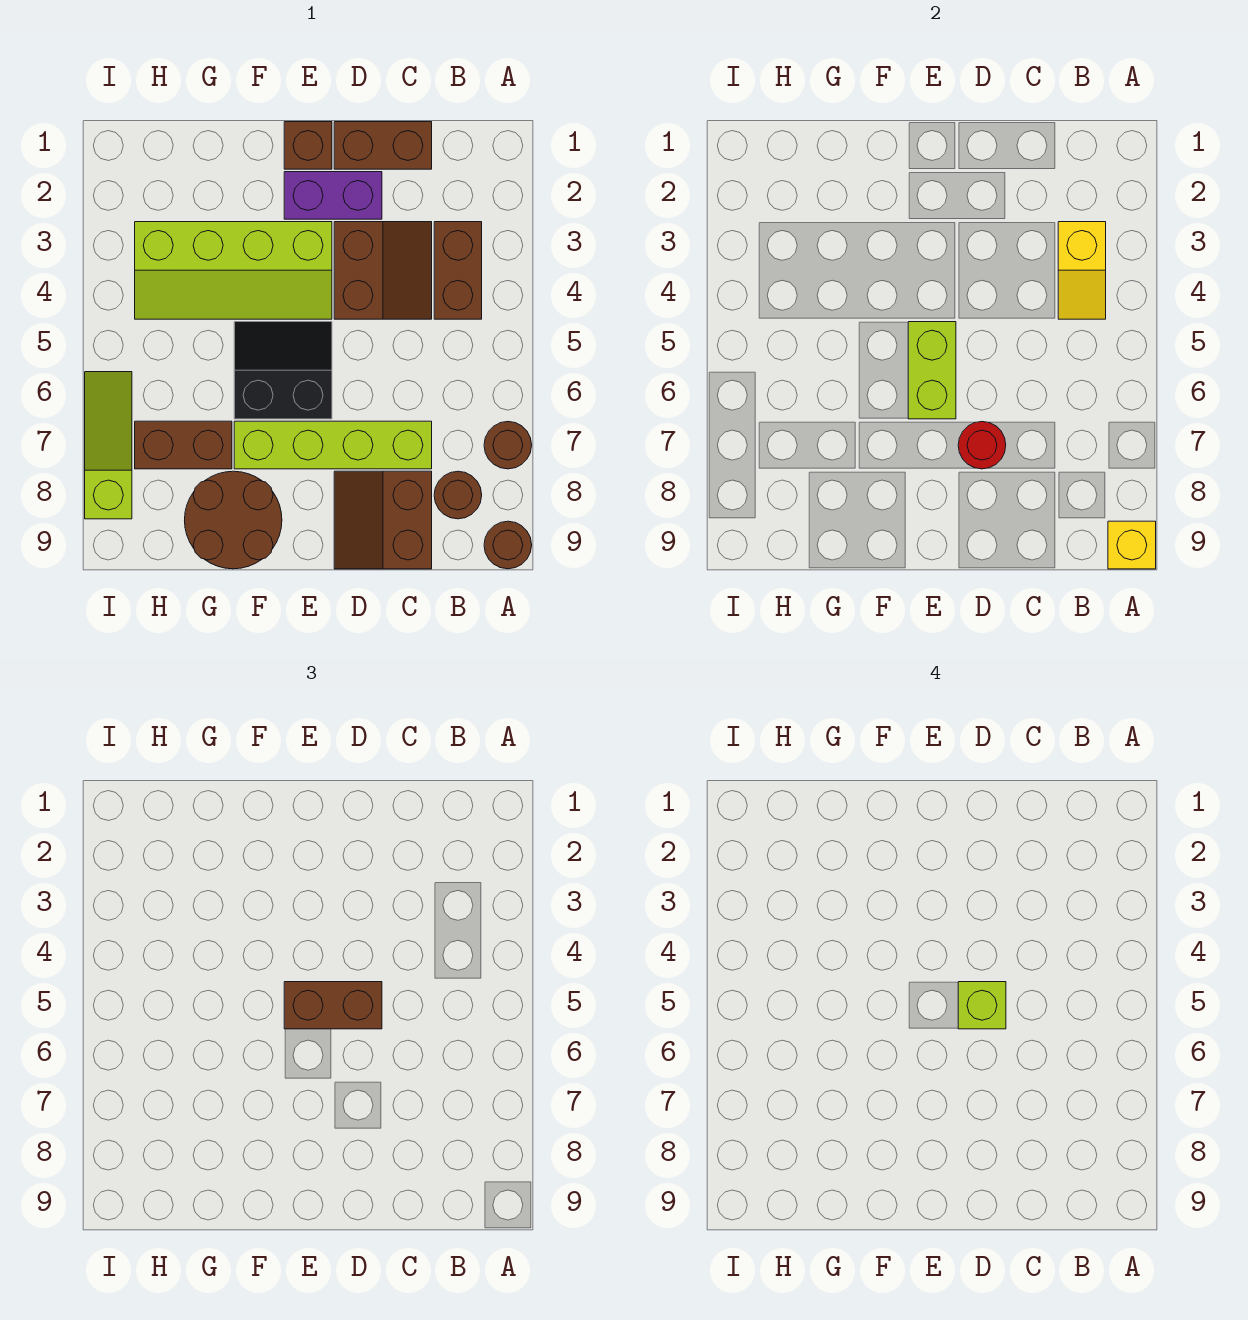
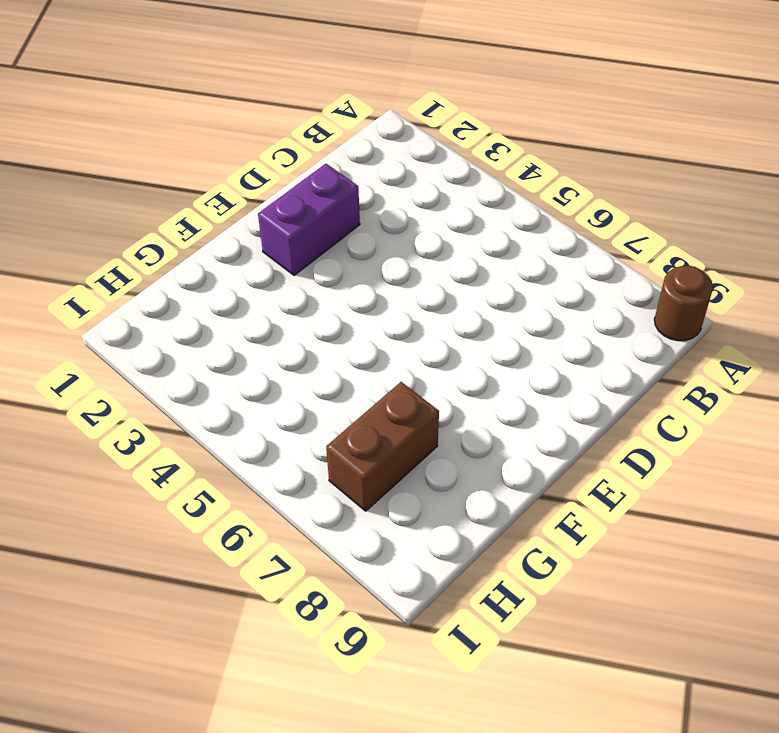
none -> brown 1x1 round brick [484,422,532,469]
none -> brown 1x2 brick [434,222,482,319]
none -> brown 1x1 round brick [434,471,482,519]

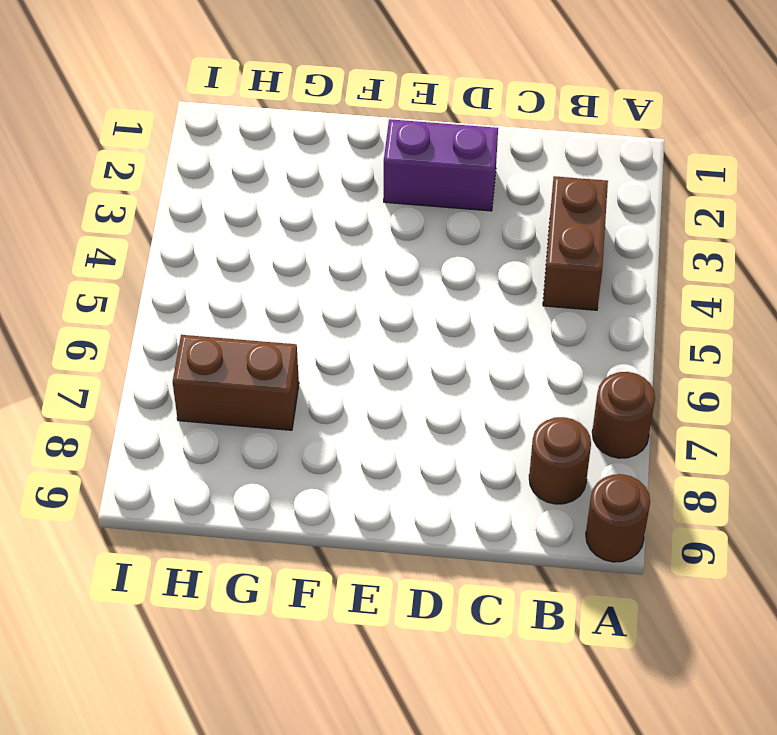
none -> brown 1x2 brick [334,122,432,169]
none -> brown 2x2 slope [334,222,432,319]
none -> lime 1x4 brick [234,421,432,469]

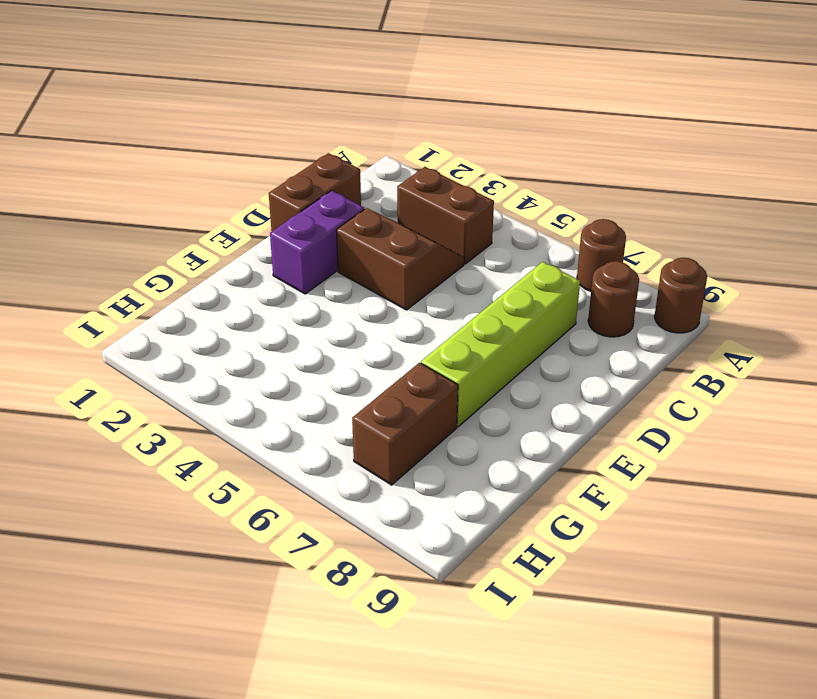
none -> brown 2x2 slope [334,471,432,569]
none -> brown 1x1 brick [284,122,332,169]
none -> lime 2x4 slope [135,222,332,319]

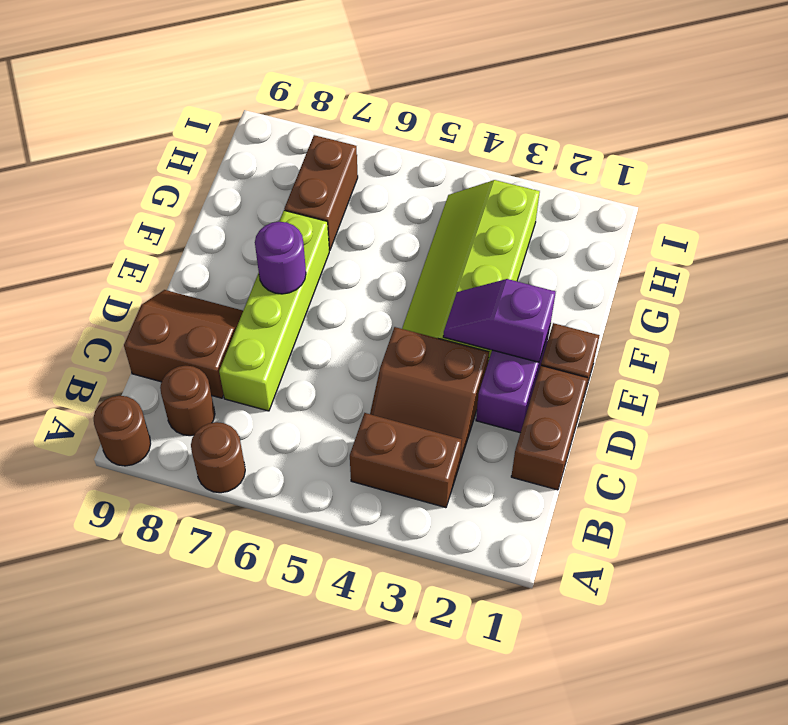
purple 1x2 slope [443,279,556,362] -> none
purple 1x1 round brick [255,222,306,294] -> none
none -> black 2x2 slope [234,322,332,419]
none -> brown 2x2 round brick [185,471,282,569]
none -> lime 1x3 slope [85,372,132,519]

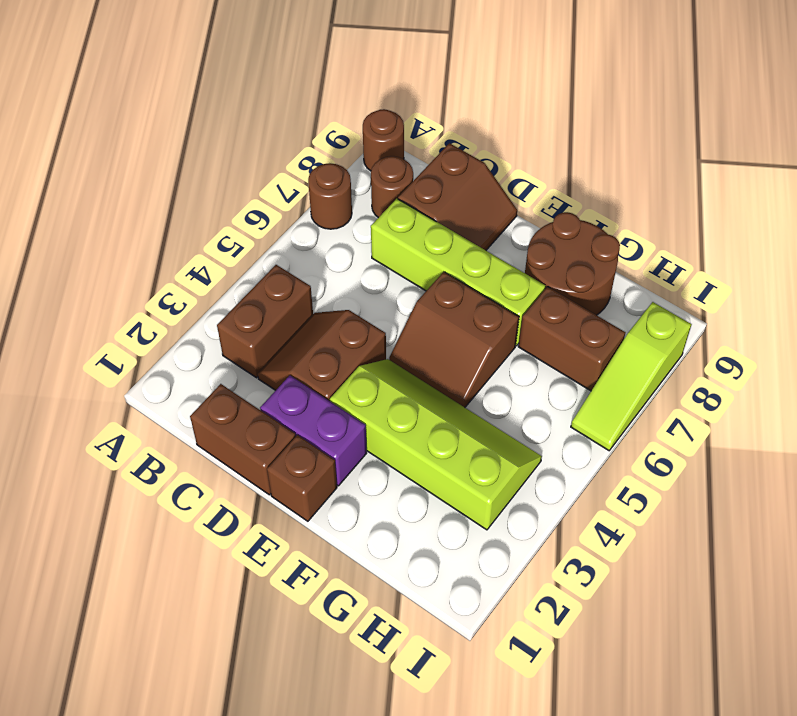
brown 2x2 slope [389,272,519,407] -> black 2x2 slope [234,322,332,419]
none -> yellow 1x1 brick [1108,521,1156,569]
none -> yellow 1x2 slope [1058,222,1106,319]
none -> red 1x1 round brick [958,422,1006,469]

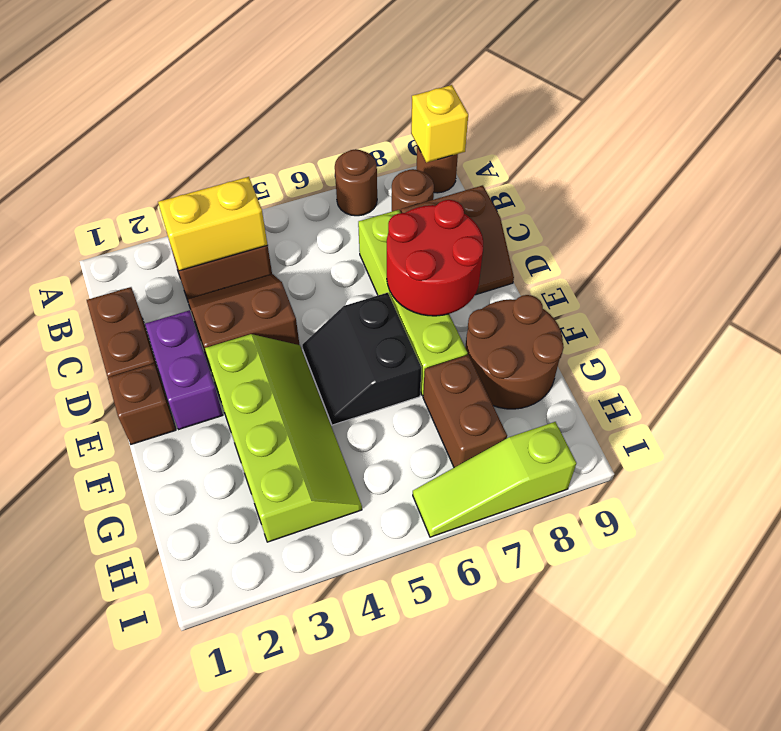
yellow 1x2 brick [158,177,267,271] -> yellow 1x2 slope [1058,222,1106,319]
red 2x2 round brick [387,200,483,316] -> red 1x1 round brick [958,422,1006,469]
none -> lime 1x2 brick [908,322,956,419]
none -> brown 1x2 brick [284,982,382,1029]
none -> lime 1x1 brick [958,982,1006,1029]

